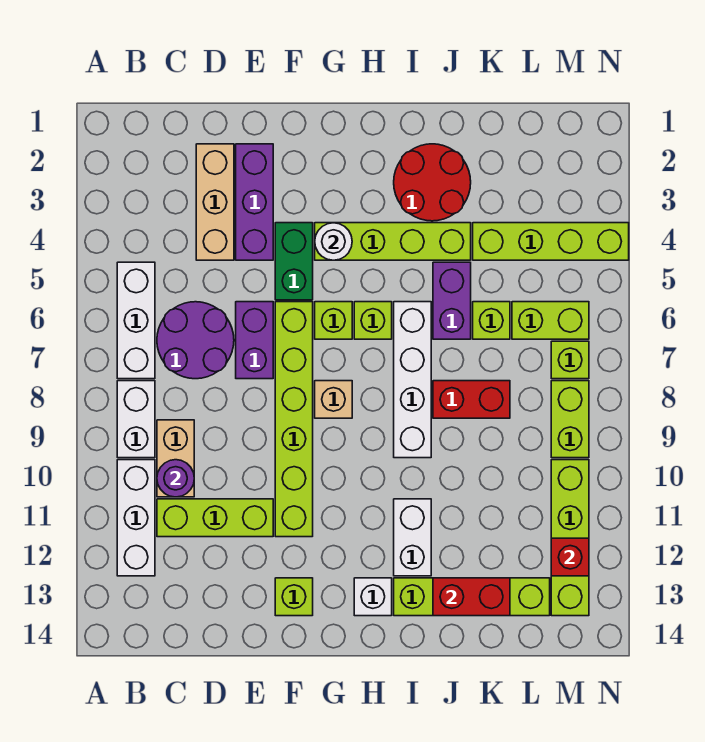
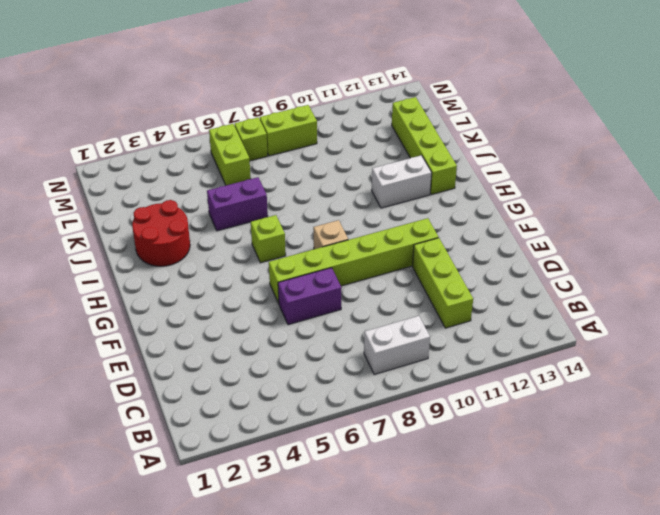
none -> white 1x3 brick [117,262,155,379]
none -> white 1x3 brick [117,460,155,576]
none -> purple 2x2 round brick [157,302,234,379]
none -> tan 1x2 brick [157,420,194,497]

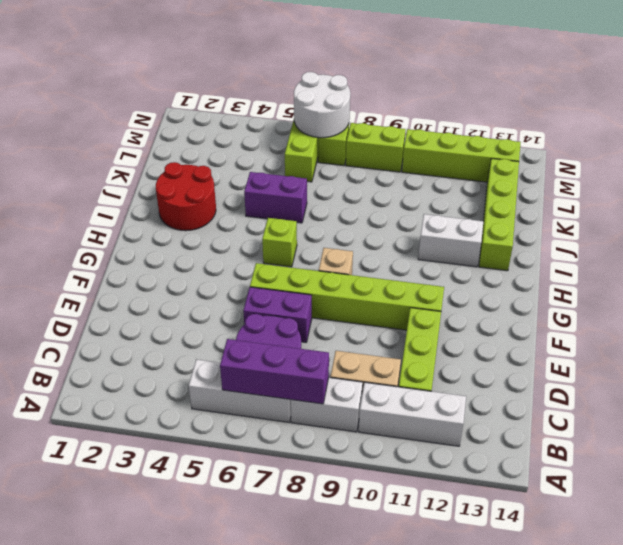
purple 1x3 brick [220,339,329,404] -> purple 1x3 brick moved to [236,144,273,260]
white 2x2 round brick [294,72,350,138] -> none
none -> tan 1x3 brick [196,144,234,260]
none -> green 1x2 brick [275,223,313,300]
none -> lime 1x1 brick [275,578,313,616]
none -> lime 1x4 brick [315,223,471,260]

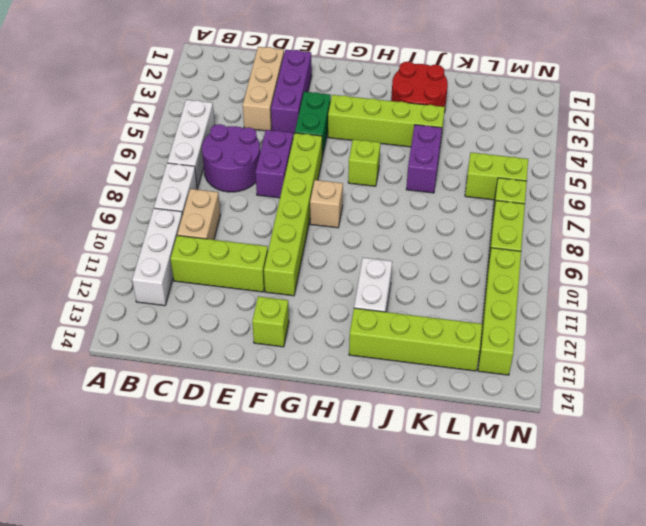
none -> lime 1x1 brick [315,302,352,339]
none -> white 1x1 brick [354,578,392,616]
none -> white 1x4 brick [394,302,431,458]
none -> red 1x2 brick [433,381,510,418]

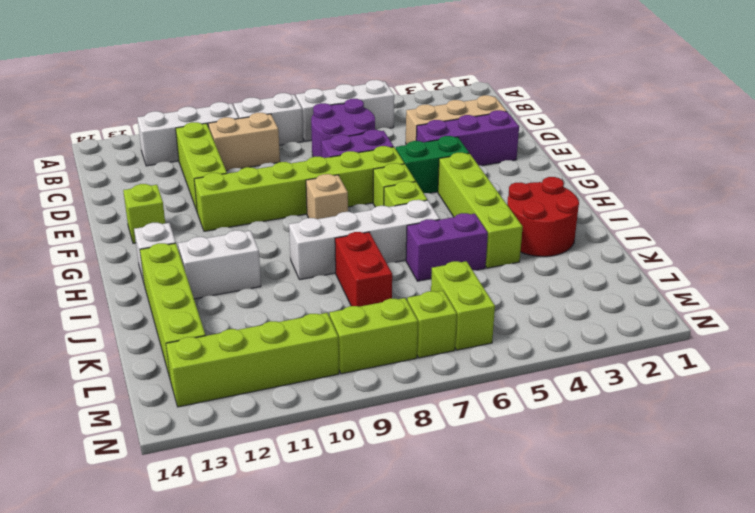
none -> lime 1x4 brick [473,223,629,260]
none -> lime 1x1 brick [473,302,510,339]
none -> purple 1x1 round brick [157,460,194,497]
none -> white 1x1 round brick [315,223,352,260]

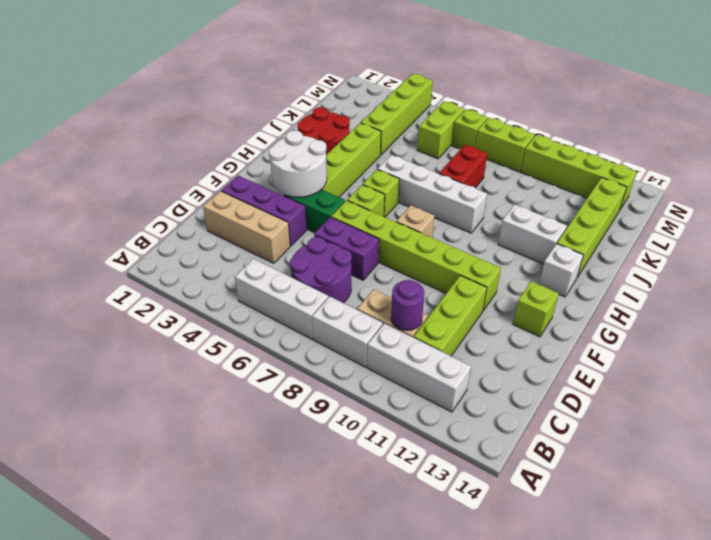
white 2x2 round brick [269,131,327,197] -> white 1x1 round brick [315,223,352,260]
none -> purple 1x2 brick [433,262,471,339]
none -> lime 1x1 brick [473,302,510,339]
none -> red 1x2 brick [433,578,510,616]
none -> red 1x1 brick [551,538,589,576]

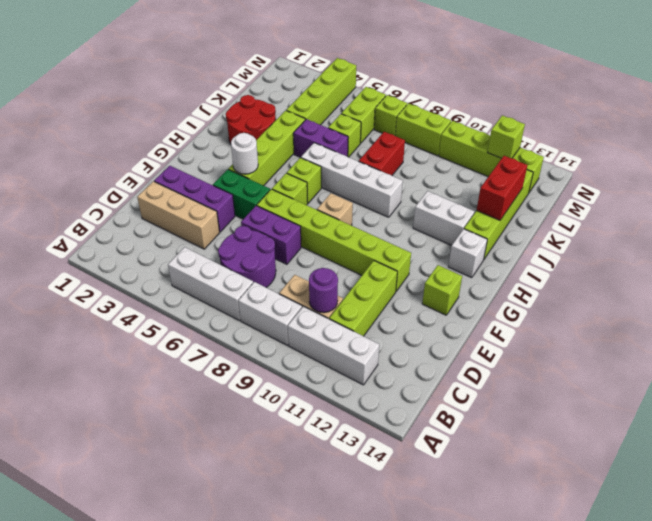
lime 1x1 brick [487,115,525,158] -> red 1x1 brick [551,538,589,576]

